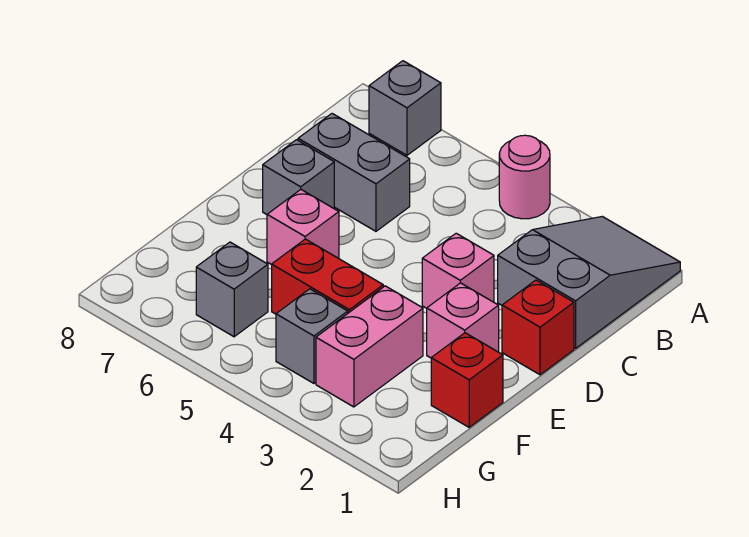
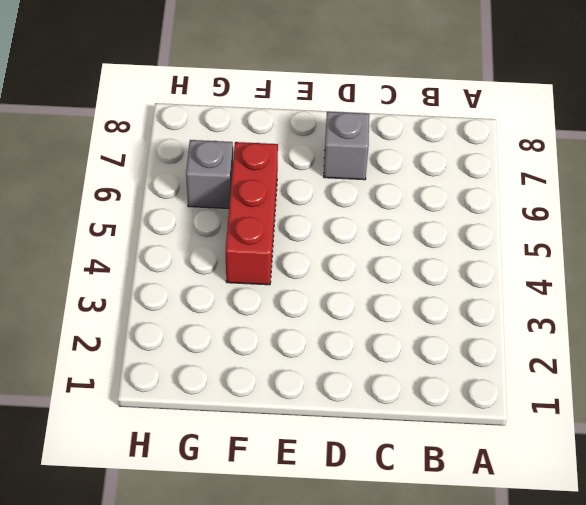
red 1x3 brick [226,142,278,285] -> red 1x2 brick [272,239,383,314]
none -> grey 2x3 slope [498,216,680,348]
none -> pink 1x1 round brick [499,135,550,219]
none -> grey 1x1 brick [369,61,441,155]

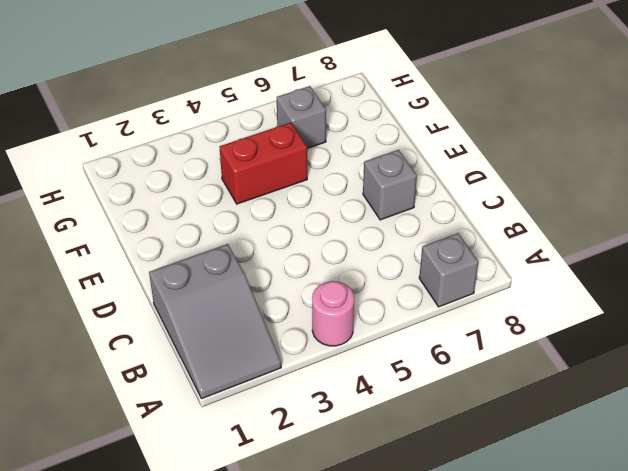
none -> grey 1x2 brick [298,114,410,231]
none -> red 1x1 brick [502,280,574,375]
none -> pink 1x1 brick [422,233,494,308]

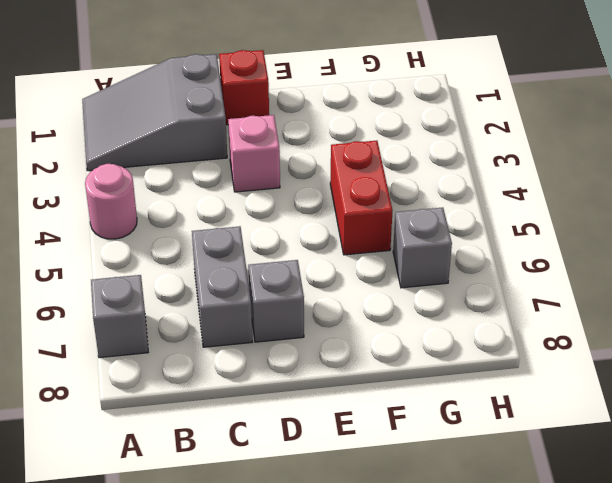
none -> pink 1x1 brick [427,283,499,358]
none -> pink 1x1 brick [267,190,339,265]
none -> red 1x1 brick [431,333,503,427]

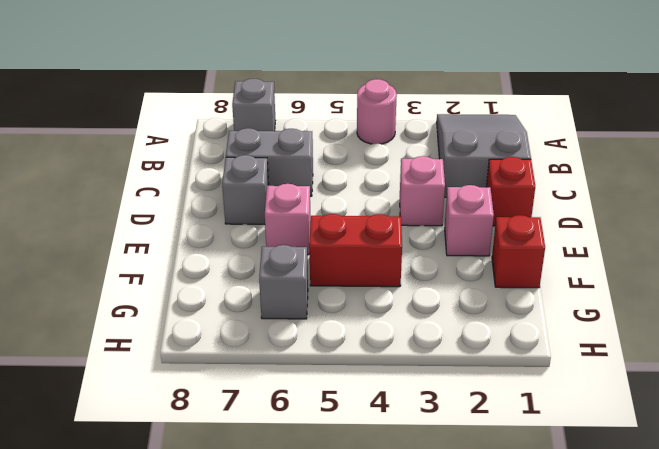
none -> pink 1x2 brick [316,286,423,407]
none -> grey 1x1 brick [276,289,348,383]

